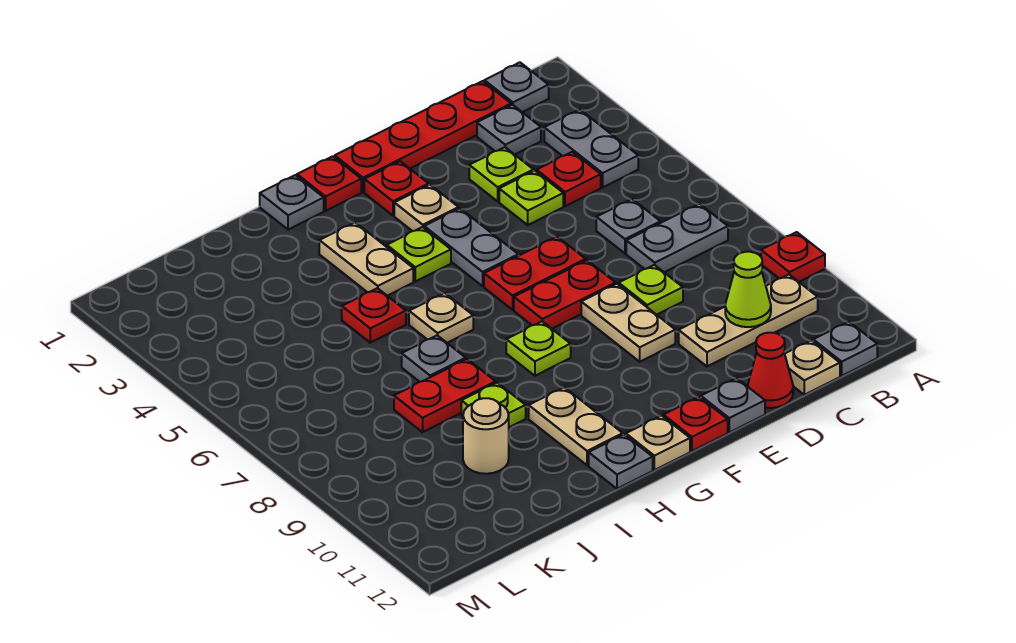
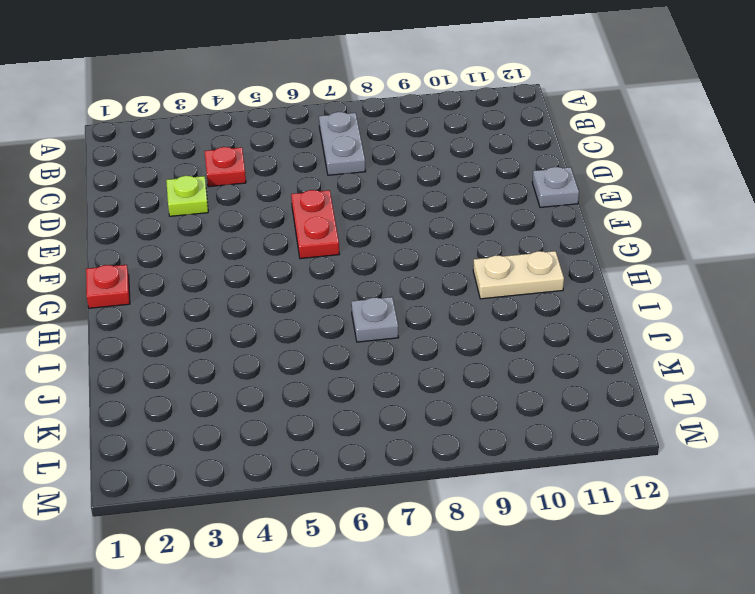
none -> red 1x1 plate [761,232,825,282]
none -> grey 1x1 plate [484,62,549,112]
none -> grey 1x2 plate [544,110,638,187]
none -> tan 1x3 plate [679,275,818,366]

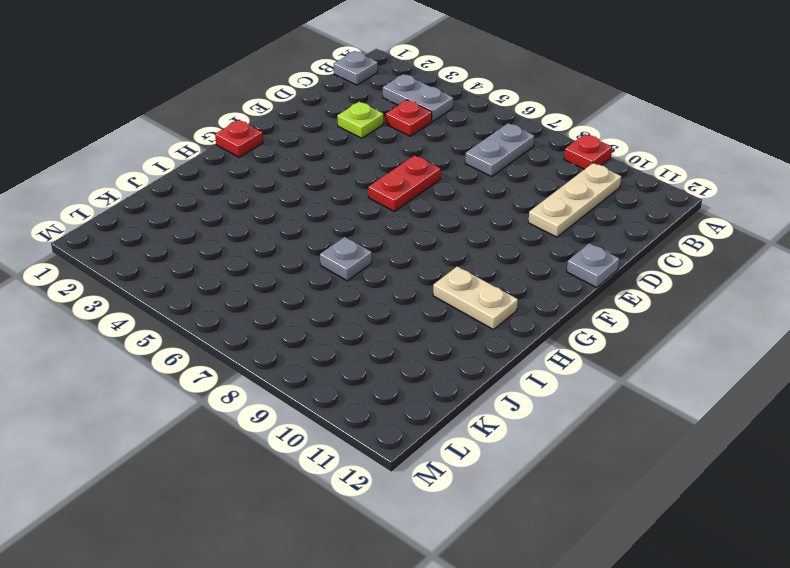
none -> grey 1x1 plate [813,322,877,376]
none -> red 1x4 plate [335,81,511,192]
none -> grey 1x1 plate [477,105,541,154]
none -> grey 1x1 plate [596,199,661,253]

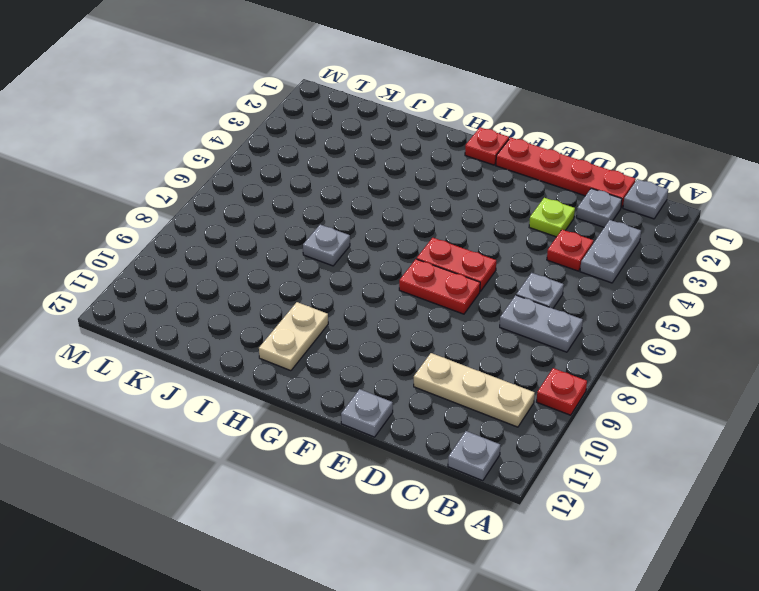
none -> tan 1x1 plate [785,340,840,395]
none -> lime 1x1 plate [499,171,563,225]
none -> lime 1x1 plate [619,265,683,315]
none -> red 1x1 cone [748,333,793,408]

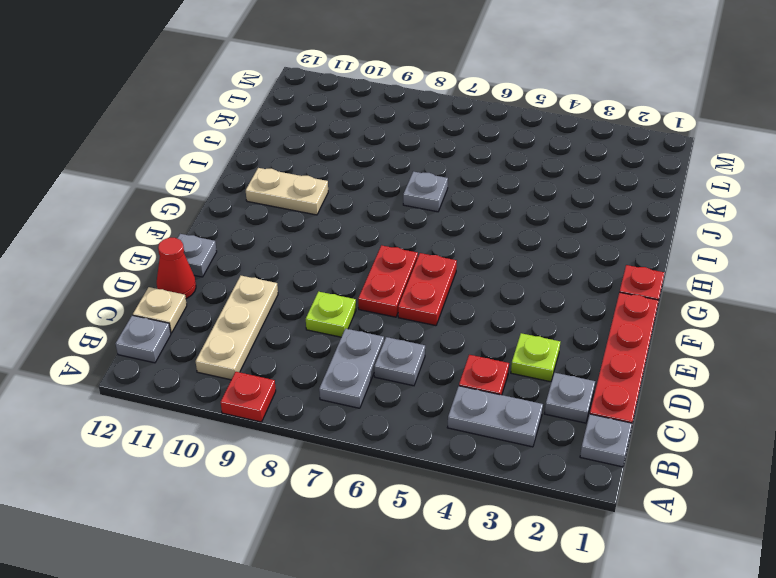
none -> lime 1x1 plate [499,171,563,225]
none -> tan 1x2 plate [581,284,675,362]
none -> red 1x1 plate [364,161,429,216]
none -> tan 1x1 plate [394,185,459,231]

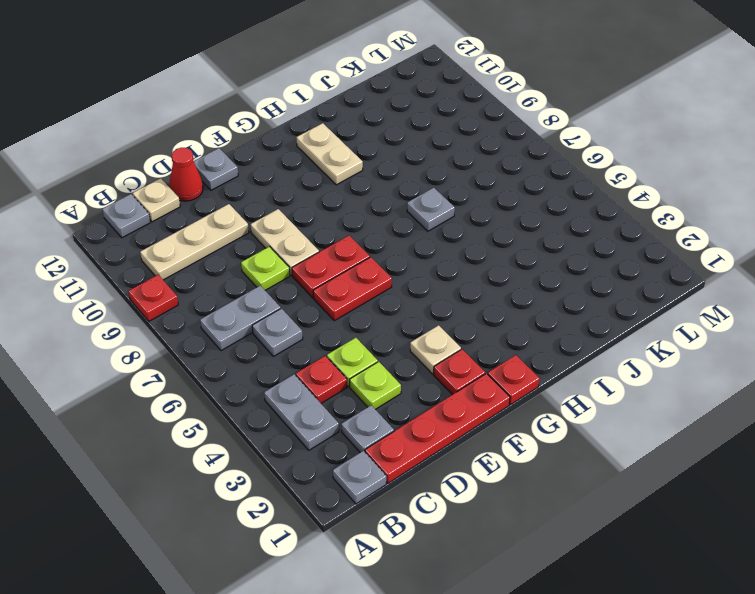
none -> grey 1x2 plate [424,208,518,286]
none -> red 1x1 plate [663,397,728,451]
none -> lime 1x1 plate [387,227,451,281]
none -> lime 1x1 plate [506,321,571,376]

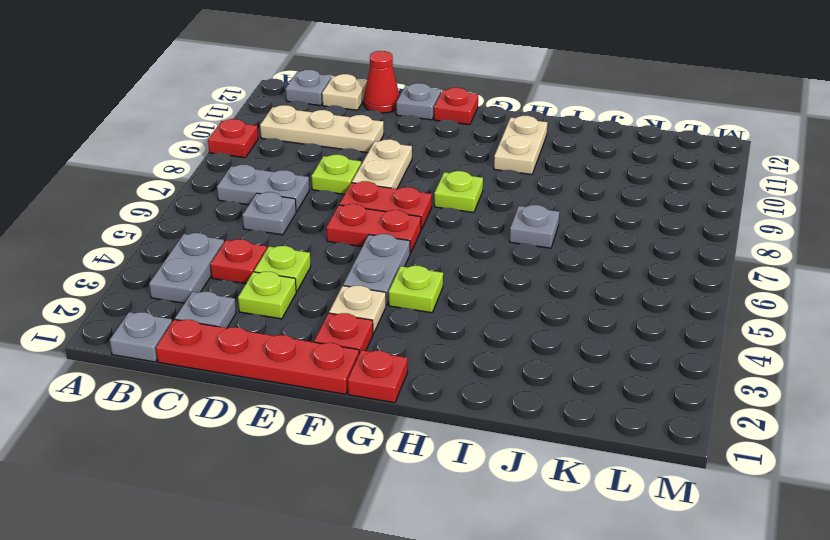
none -> tan 1x1 plate [626,416,690,470]
none -> grey 1x1 plate [260,175,324,230]
none -> tan 1x2 plate [319,222,413,296]
none -> tan 1x1 plate [409,293,473,343]

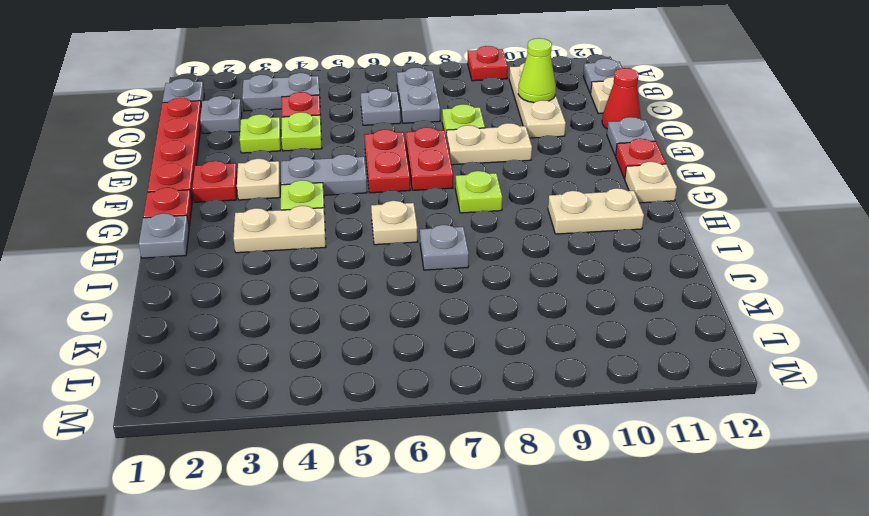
none -> grey 1x1 plate [589,435,653,489]
none -> red 1x1 plate [342,288,406,343]
none -> red 1x2 plate [394,359,496,432]
none -> lime 1x1 plate [461,383,526,427]

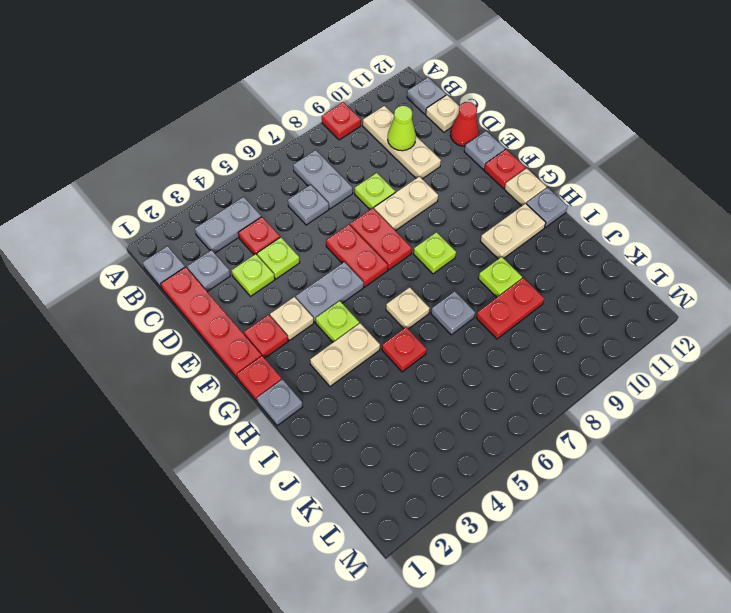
red 1x2 plate [476,278,544,339] -> red 1x2 plate turned to [394,359,496,432]
none -> tan 1x1 round brick [463,398,509,474]

